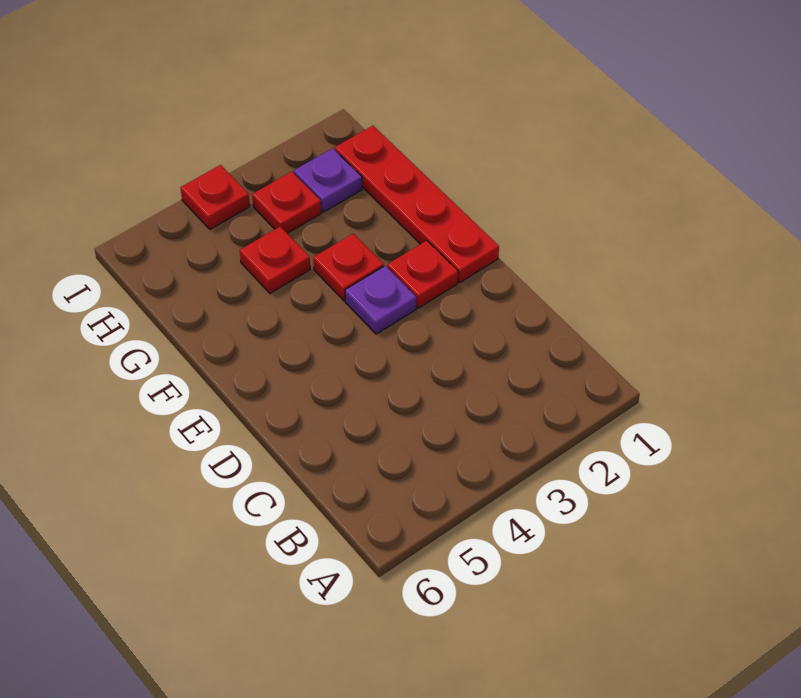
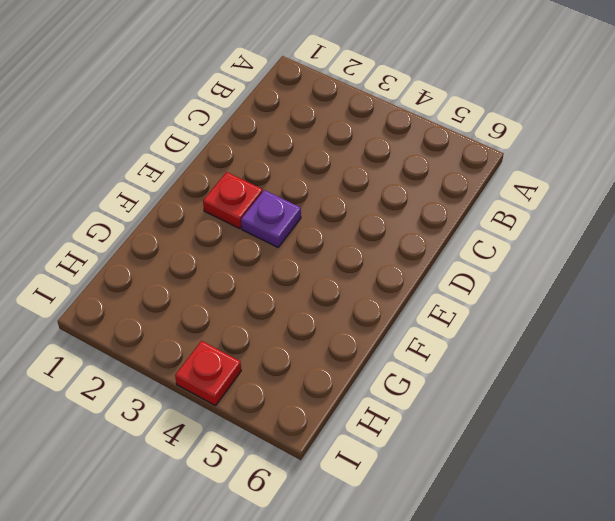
none -> red 1x4 plate [335,126,499,282]
none -> red 1x1 plate [313,234,384,301]

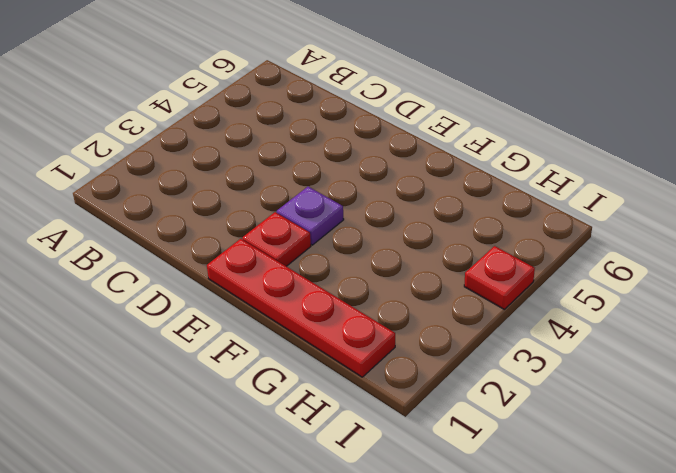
none -> red 1x1 plate [313,234,384,301]
none -> red 1x1 plate [240,227,310,293]

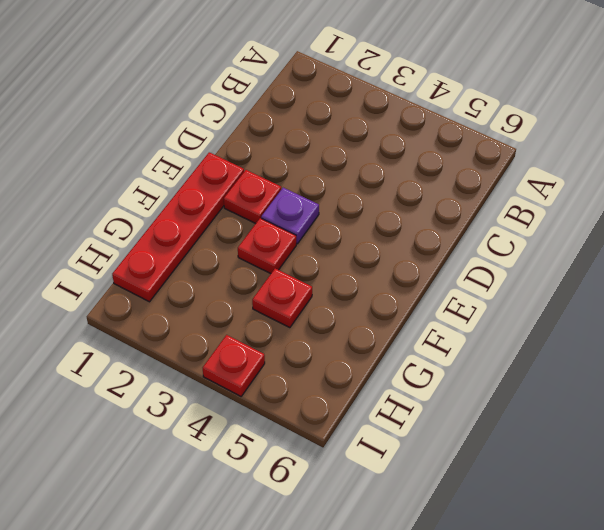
none -> purple 1x1 plate [294,148,362,212]
none -> red 1x1 plate [252,172,321,233]

